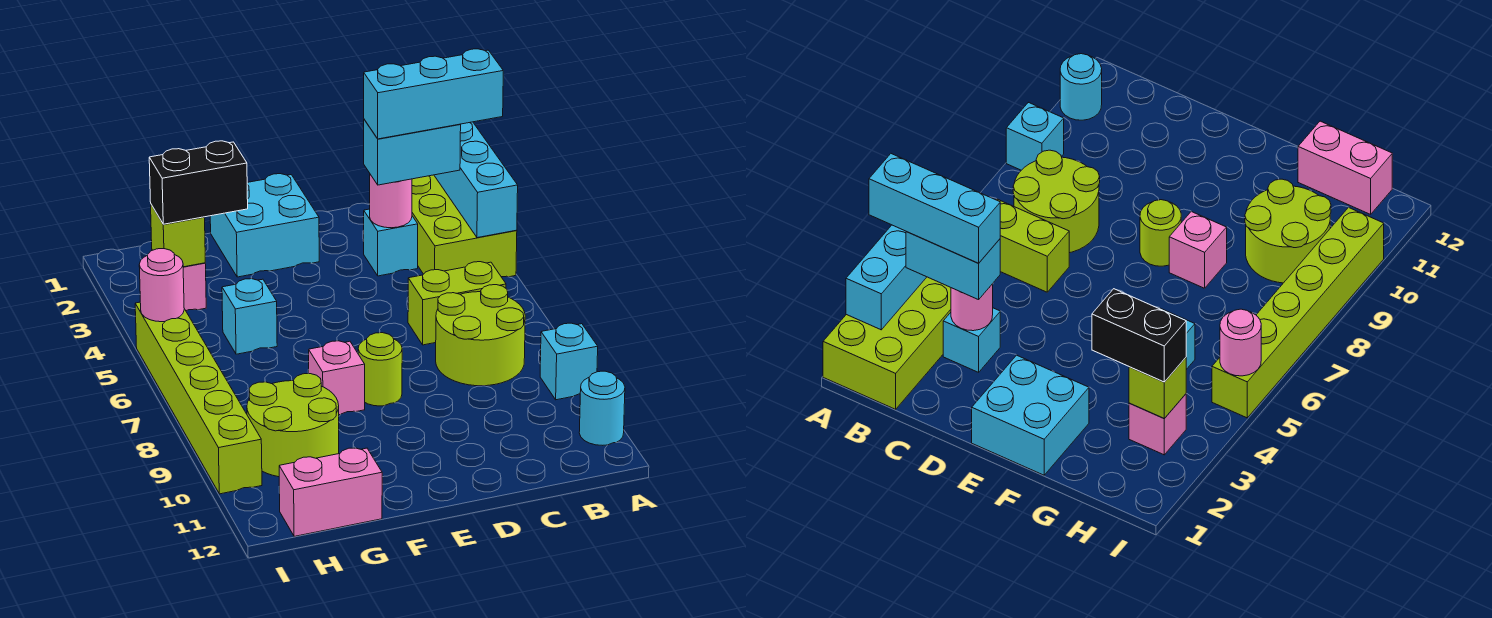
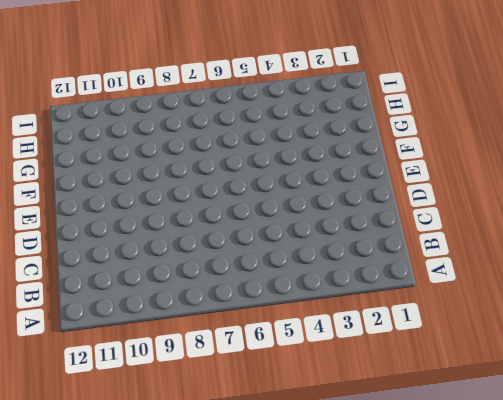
none -> lime 2x4 brick [412,175,517,277]
none -> cyan 1x1 brick [540,323,598,400]
none -> cyan 1x1 round brick [579,371,625,445]

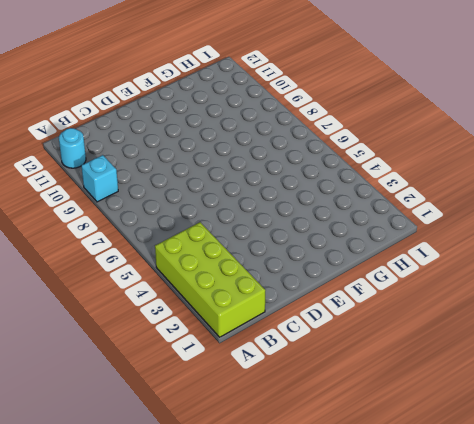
none -> lime 1x2 brick [408,262,506,345]
none -> lime 2x2 round brick [436,285,525,386]
none -> cyan 1x1 brick [364,209,418,276]

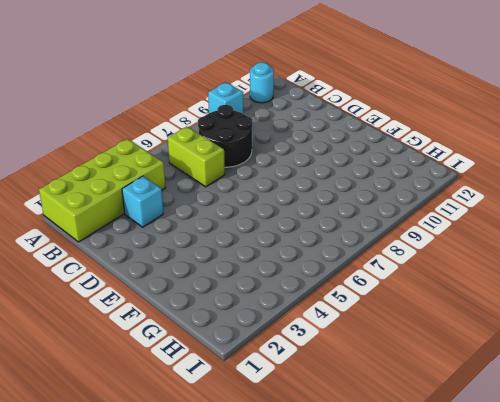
black 2x2 round brick [198,105,252,167] -> lime 2x2 round brick [436,285,525,386]
none -> cyan 2x2 brick [210,174,319,277]
none -> lime 1x1 round brick [358,333,402,406]
none -> pink 1x1 brick [309,341,365,415]

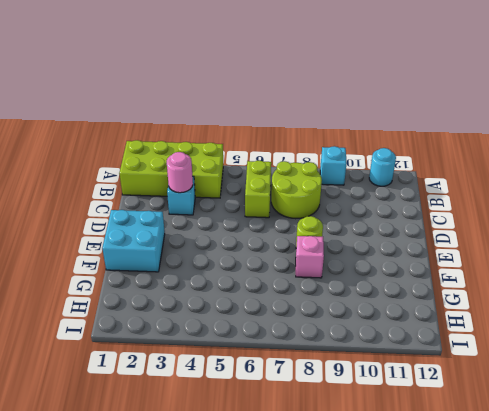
none -> cyan 1x1 brick [222,278,277,354]
none -> lime 2x2 round brick [247,373,339,477]
none -> pink 1x2 brick [279,448,382,536]

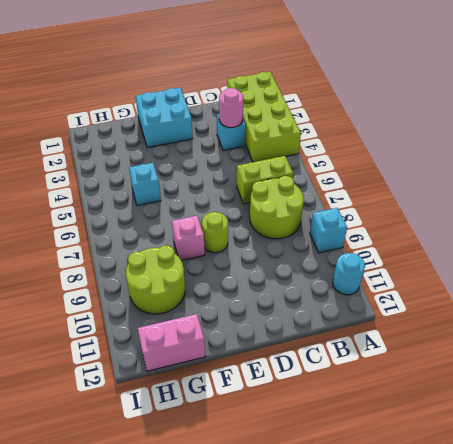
none -> pink 1x1 brick [183,263,206,311]
none -> lime 1x6 brick [135,302,262,494]
none -> cyan 1x3 brick [434,122,518,238]

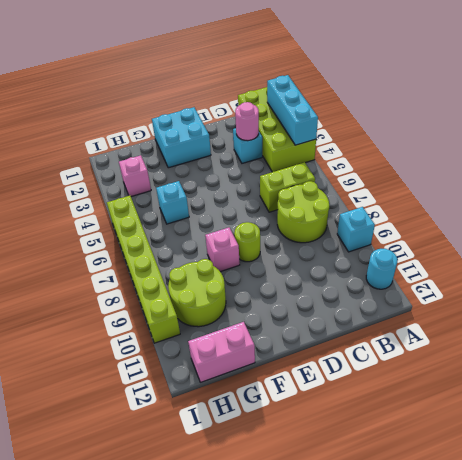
none -> lime 1x1 brick [151,205,205,267]
none -> pink 1x1 round brick [139,249,184,322]
none -> cyan 1x2 brick [364,120,461,185]

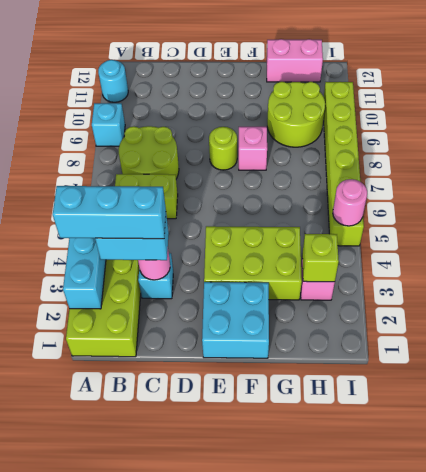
lime 2x3 brick [204,226,302,300] -> none
none -> cyan 1x1 brick [222,278,277,354]
none -> black 1x2 brick [149,141,248,224]

